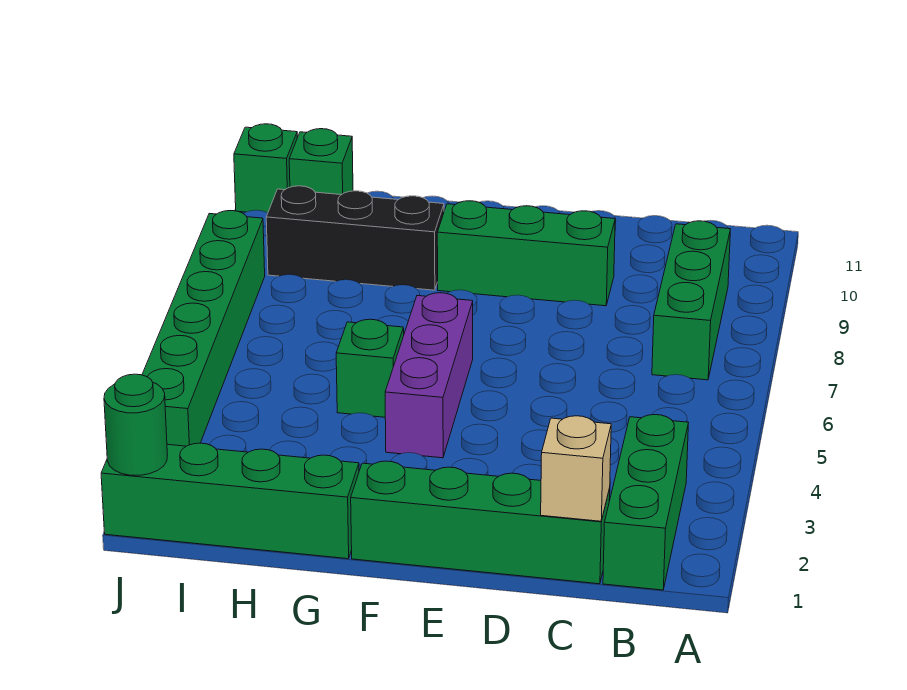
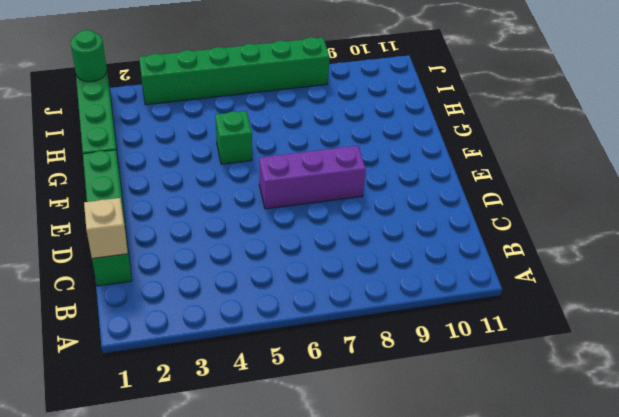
purple 1x3 brick [259,146,366,209] -> purple 1x3 brick moved to [385,293,473,458]
none -> green 1x3 brick [603,415,688,590]
none -> green 1x3 brick [652,221,730,380]
none -> green 1x3 brick [437,201,615,306]

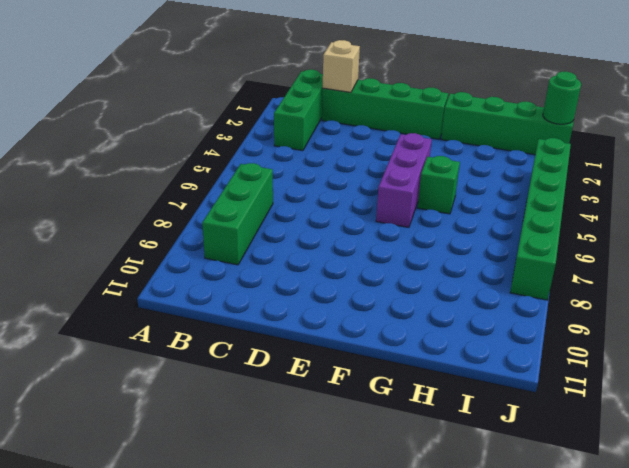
none -> green 1x3 brick [437,201,615,306]
none -> black 1x3 brick [266,186,444,290]
none -> green 1x1 brick [289,129,353,195]

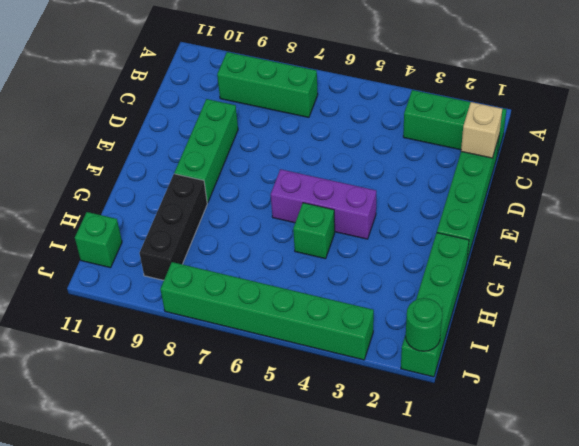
none -> green 1x1 brick [234,124,297,213]

